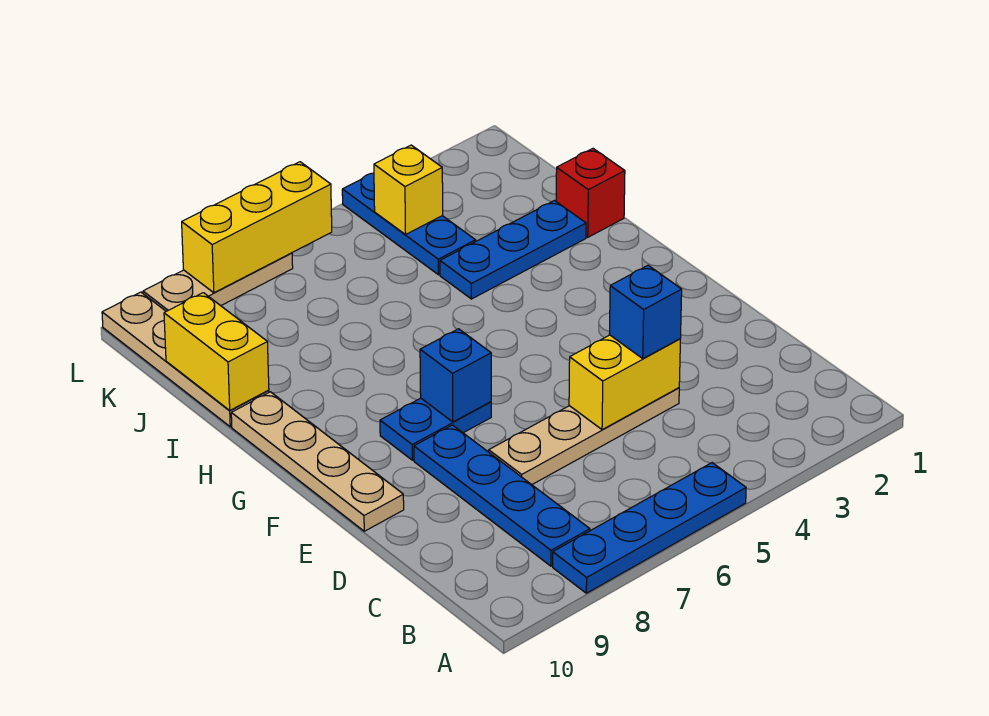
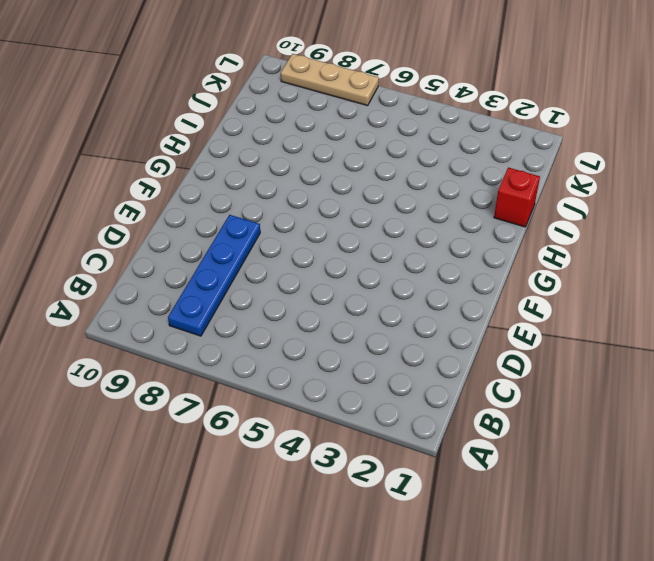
none -> blue 1x4 plate [553,463,746,593]
none -> tan 1x4 plate [489,388,679,485]
none -> tan 1x4 plate [231,392,404,531]

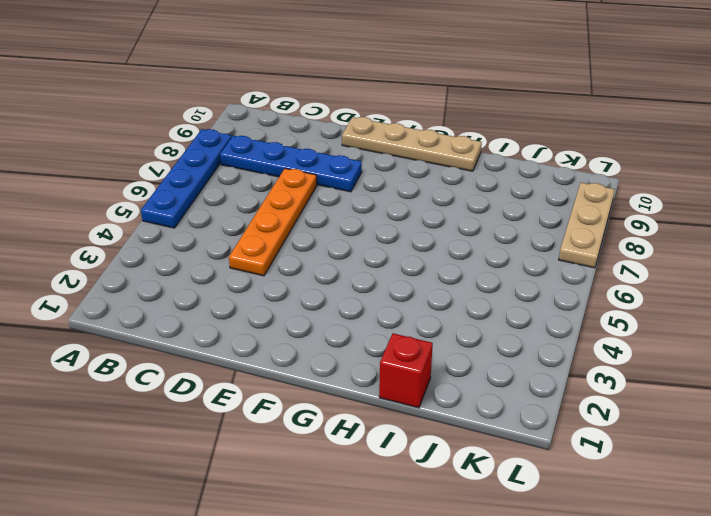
orange 1x4 plate [229,169,317,276] -> tan 1x4 plate [489,388,679,485]
none -> blue 1x2 plate [380,398,491,460]
none -> blue 1x3 plate [440,201,586,299]
none -> tan 1x4 plate [102,292,269,427]

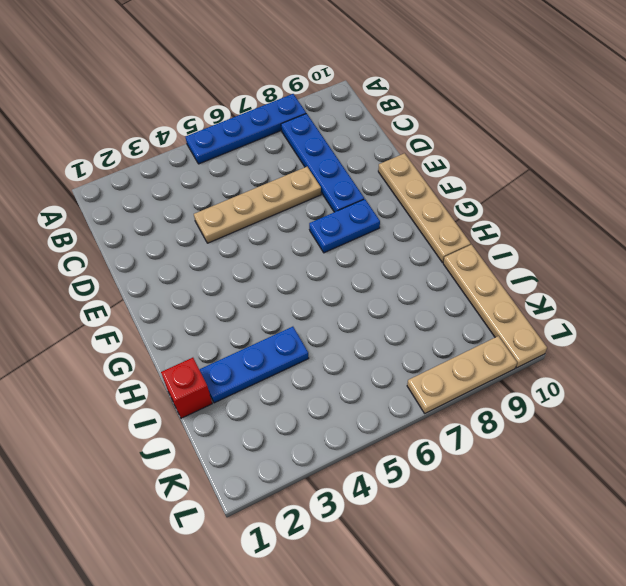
none -> blue 1x3 plate [342,173,476,275]
none -> yellow 1x2 brick [569,335,680,430]
none -> blue 1x1 brick [420,329,491,422]

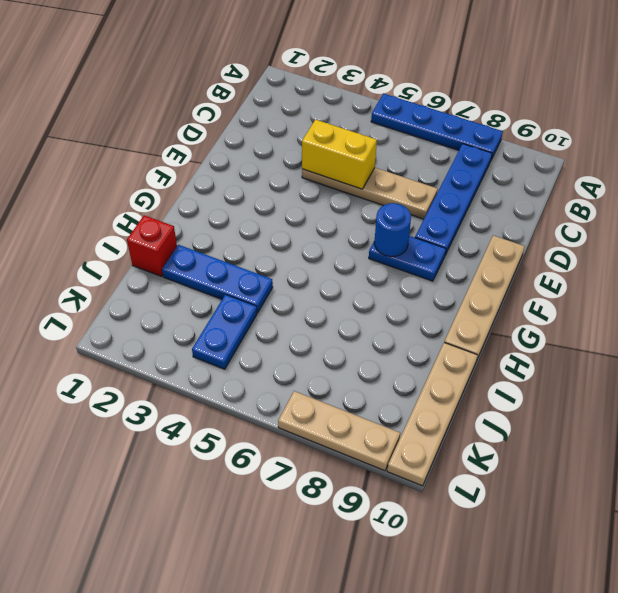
blue 1x1 round brick [375,203,411,257] -> blue 1x1 brick [420,329,491,422]
blue 1x2 plate [192,295,257,369] -> blue 1x3 plate [342,173,476,275]
none -> yellow 1x2 brick [164,293,269,411]
none -> yellow 1x1 brick [374,145,443,234]
none -> yellow 1x3 brick [182,162,332,293]

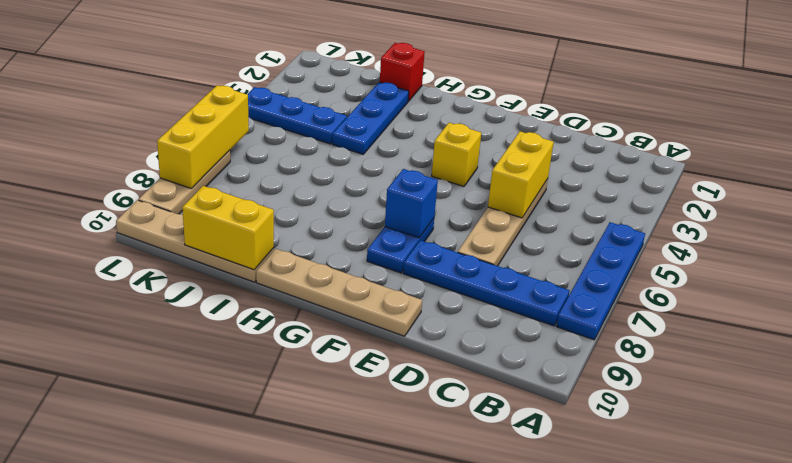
yellow 1x1 brick [432,123,481,187] -> yellow 1x1 brick moved to [374,145,443,234]
none -> blue 1x1 brick [609,265,682,358]

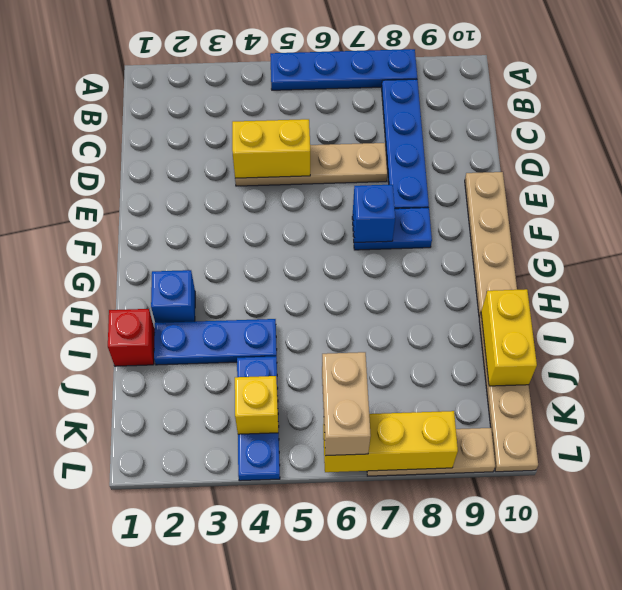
blue 1x1 brick [151,270,195,323] -> blue 1x1 brick moved to [609,265,682,358]
tan 1x2 brick [322,352,371,456] -> none

